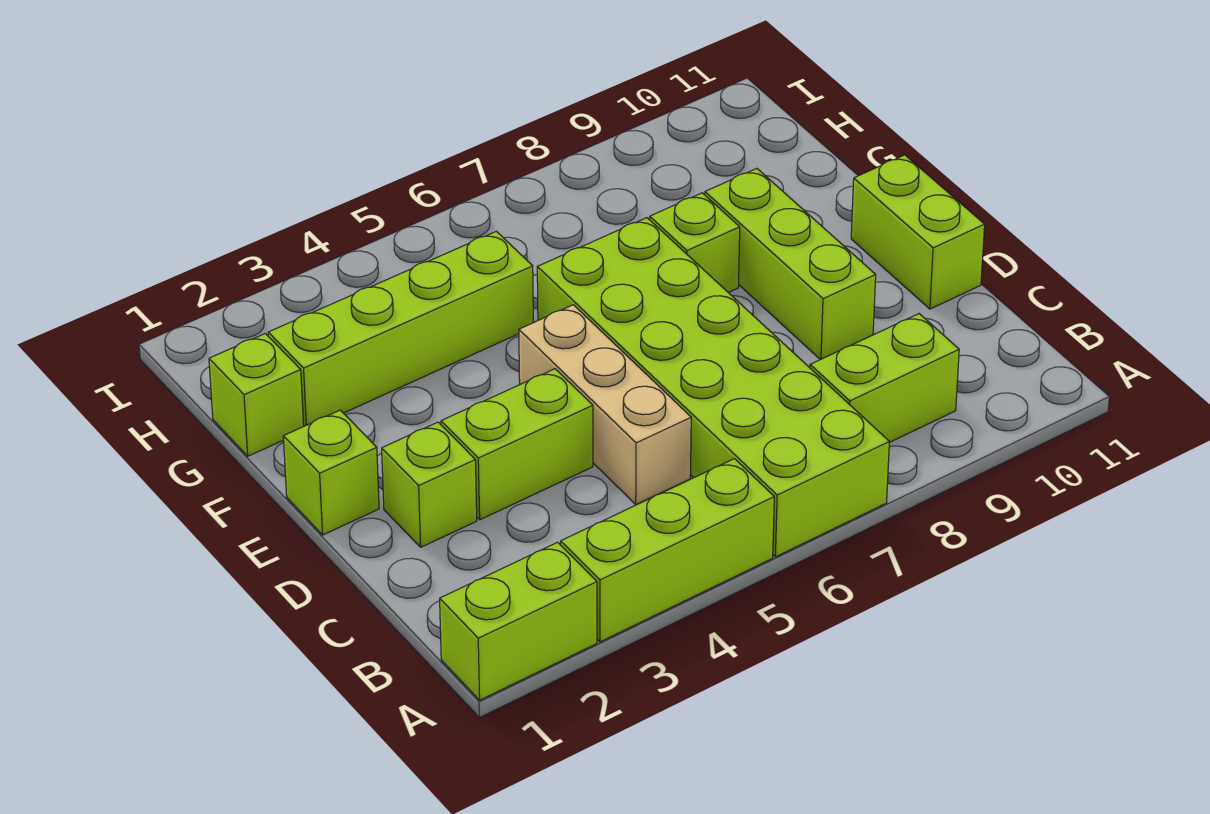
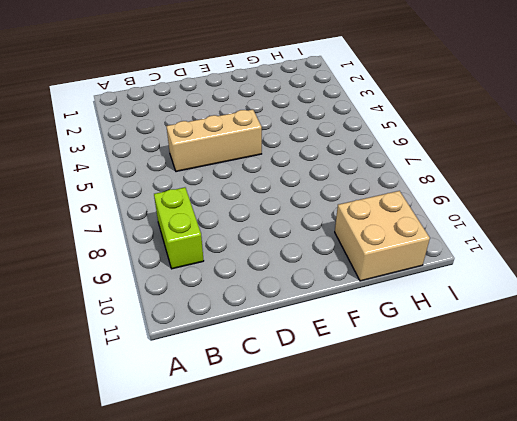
tan 2x2 brick [335,191,430,281] -> none
none -> lime 1x2 brick [440,542,597,700]
none -> lime 1x3 brick [561,459,774,642]
none -> lime 2x6 brick [537,218,889,557]

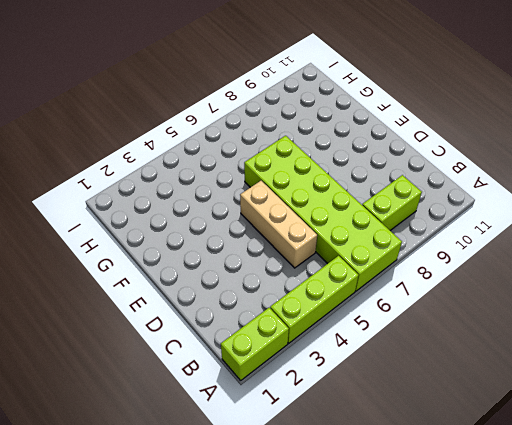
none -> lime 1x1 brick [382,422,477,547]
none -> lime 1x2 brick [441,369,593,520]
none -> lime 1x3 brick [705,169,876,360]

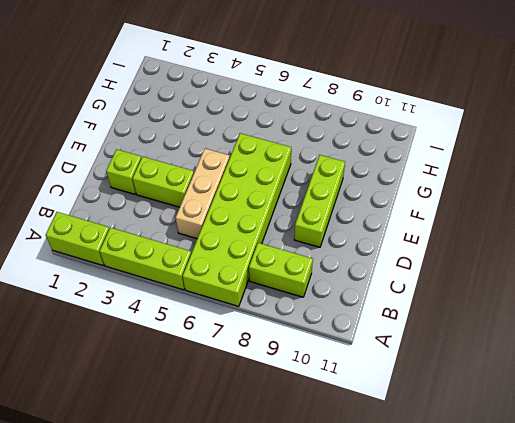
none -> lime 1x2 brick [851,155,985,309]
none -> lime 1x1 brick [283,410,379,535]
none -> lime 1x1 brick [650,193,740,293]

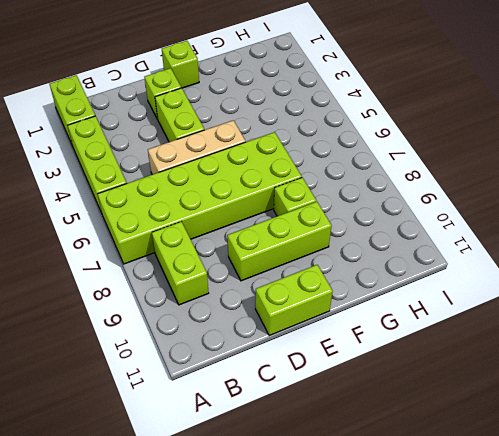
none -> lime 1x1 brick [209,333,304,456]
none -> lime 1x4 brick [268,231,533,426]

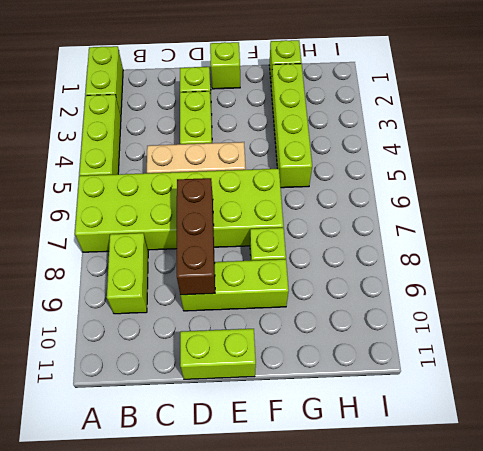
brown 1x3 brick [177,178,215,295] -> none

